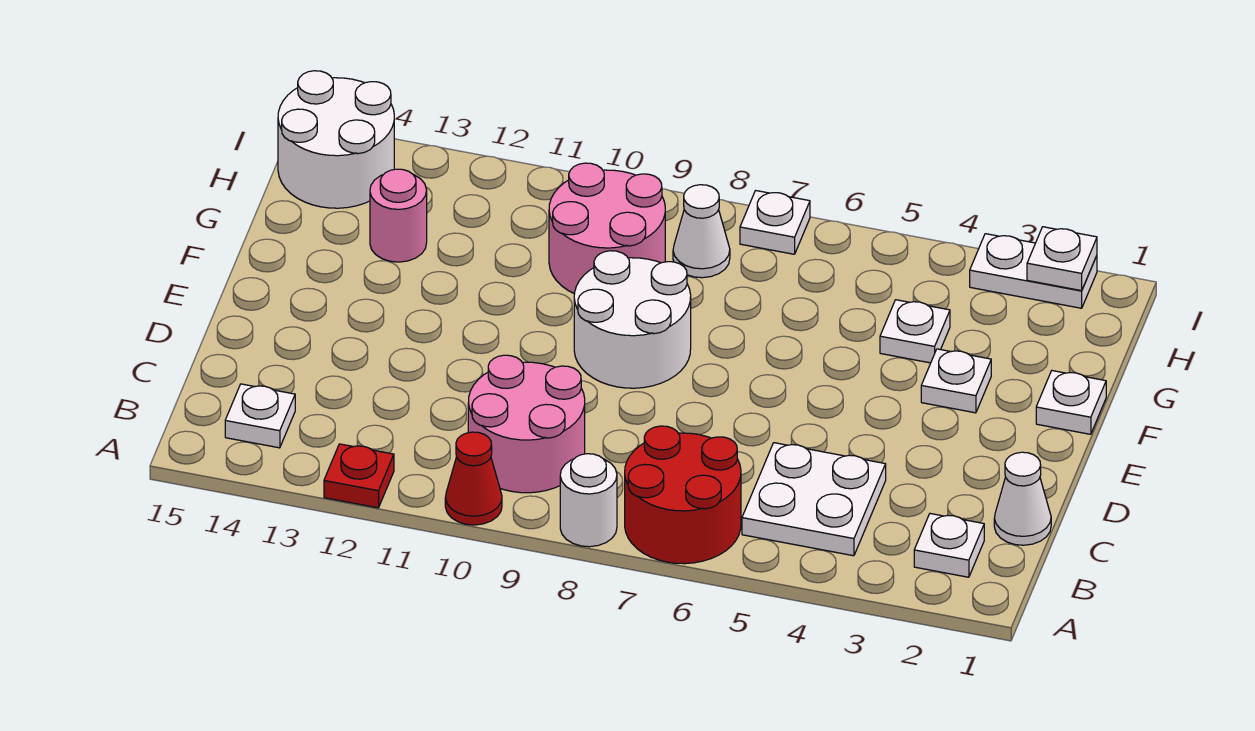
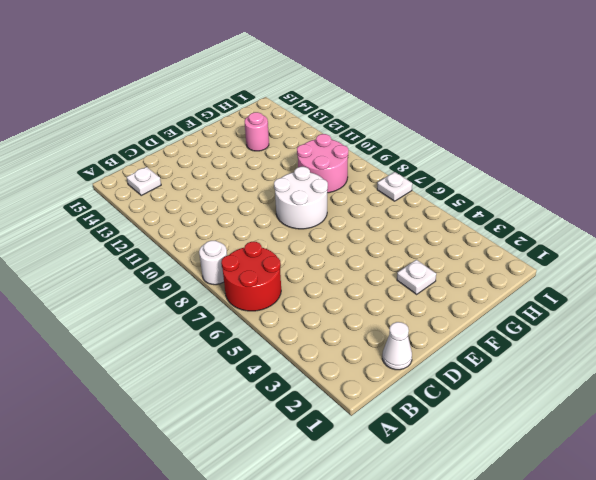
none -> red 1x1 cone [445,432,502,525]
none -> red 1x1 plate [324,444,394,508]
none -> white 1x1 plate [914,514,984,577]

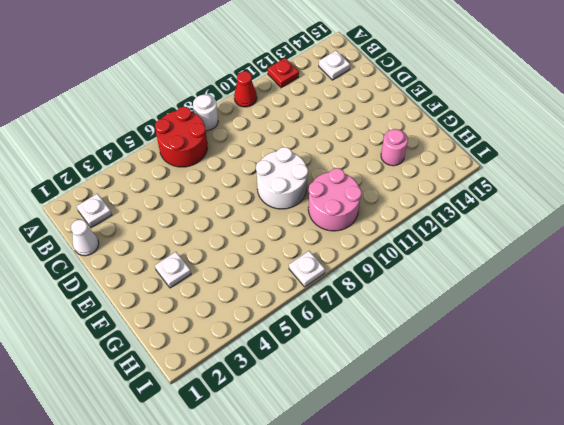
none -> white 2x2 plate [742,443,886,556]
none -> pink 2x2 round brick [468,355,585,493]
none -> white 1x1 plate [1036,371,1106,434]

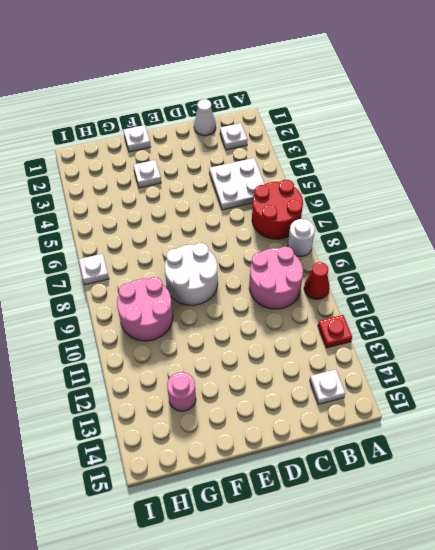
none -> white 1x1 plate [880,300,950,363]
none -> white 1x1 cone [673,185,730,278]
none -> white 2x2 round brick [278,71,394,208]

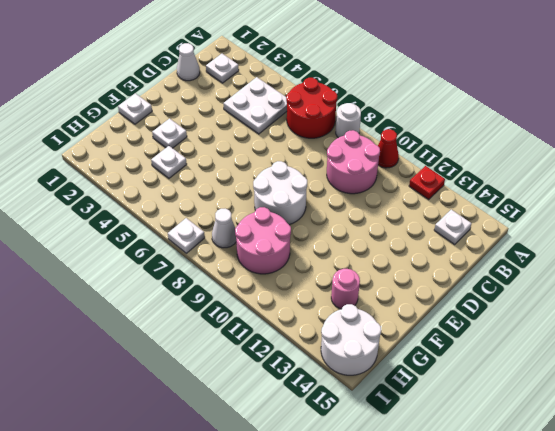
none -> white 1x2 plate [970,234,1097,308]
none -> white 1x1 plate [1027,227,1097,291]

